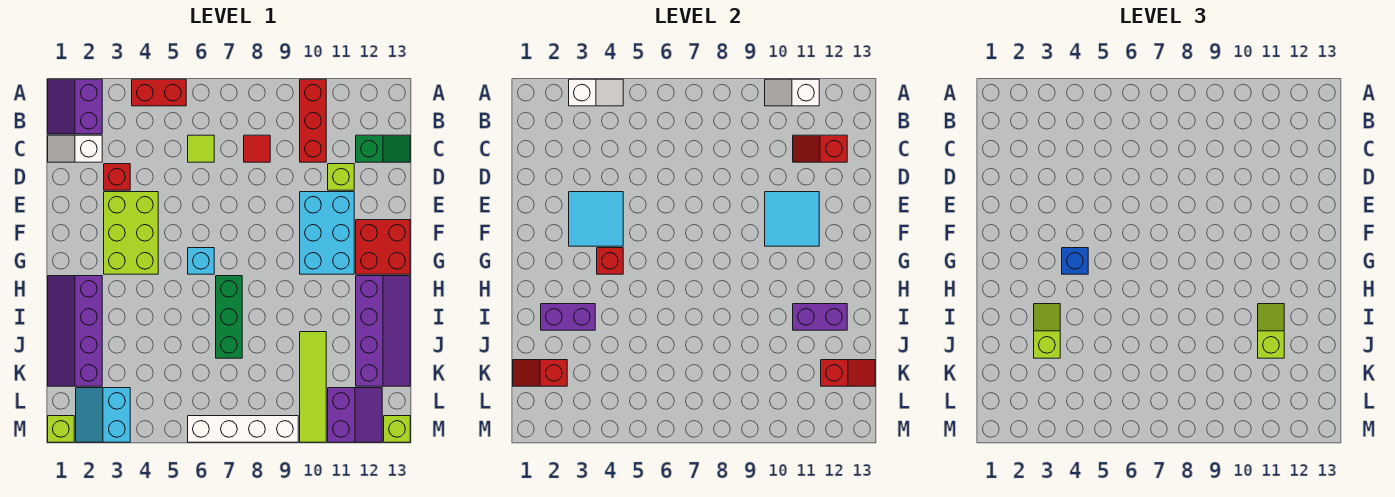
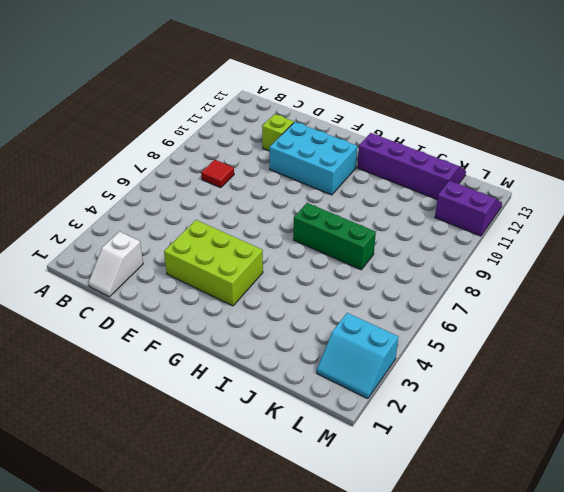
none -> purple 2x2 slope [48,79,102,134]
none -> red 1x2 brick [132,79,186,106]
none -> red 1x3 brick [300,79,326,162]
none -> lime 1x1 tile [188,135,214,162]

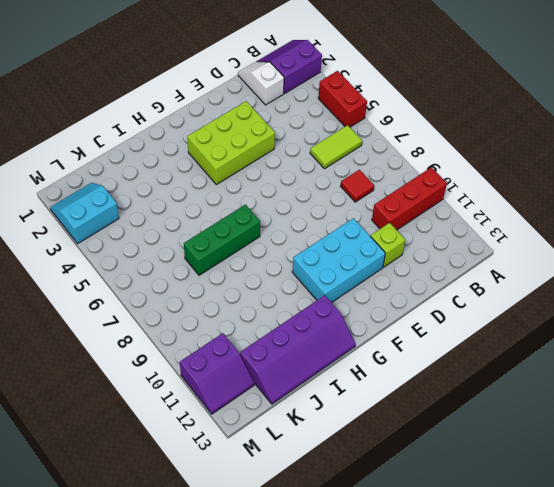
lime 1x2 tile [310,125,362,169] -> lime 1x1 tile [188,135,214,162]
none -> green 1x2 slope [356,135,410,162]
none -> red 1x1 brick [104,164,130,190]
none -> red 2x2 brick [356,220,410,274]
none -> cyan 1x1 brick [188,248,214,274]

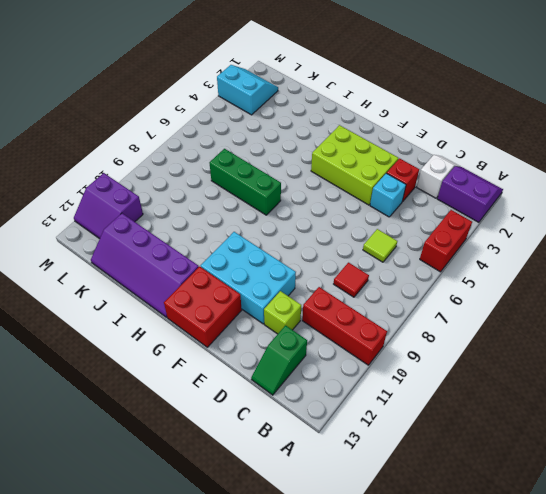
cyan 1x1 brick [370,173,406,217] -> cyan 1x1 brick moved to [188,248,214,274]
none -> purple 2x4 slope [48,276,102,386]
none -> lime 1x4 tile [300,332,326,442]
none -> lime 1x1 brick [48,416,74,442]
none -> white 1x4 brick [188,416,298,442]

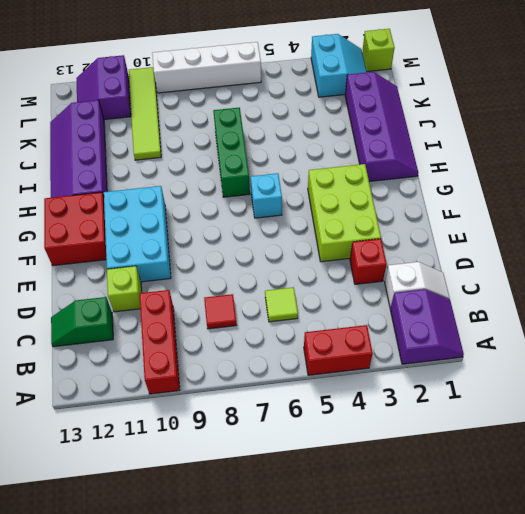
none -> lime 1x1 brick [384,416,410,442]
none -> white 1x2 slope [569,79,623,106]
none -> white 1x2 slope [765,79,819,106]
none -> red 1x2 slope [793,135,847,162]

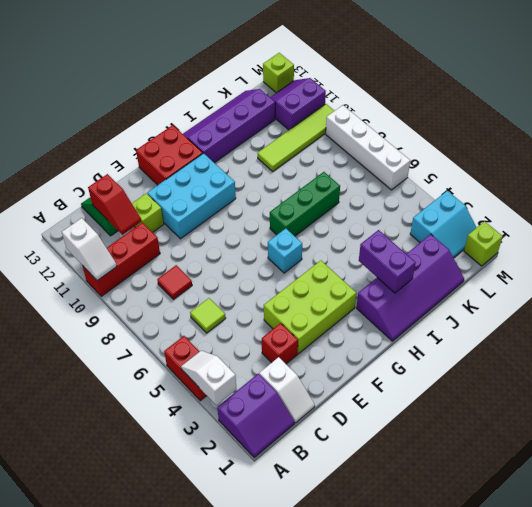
none -> cyan 2x2 tile [569,192,623,246]
none -> cyan 2x2 tile [765,192,819,246]
none -> red 1x1 brick [597,248,623,274]
none -> purple 1x2 brick [793,304,847,330]

